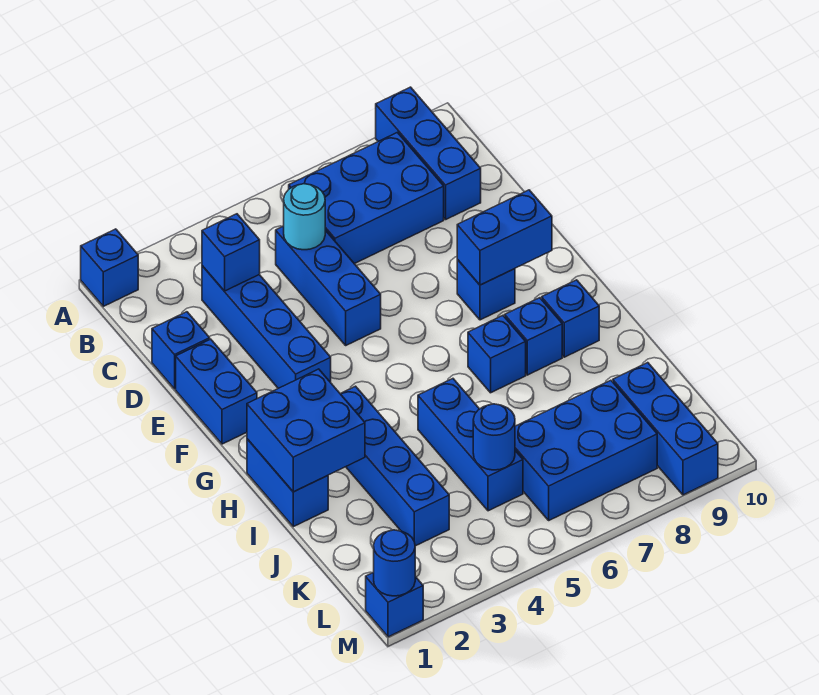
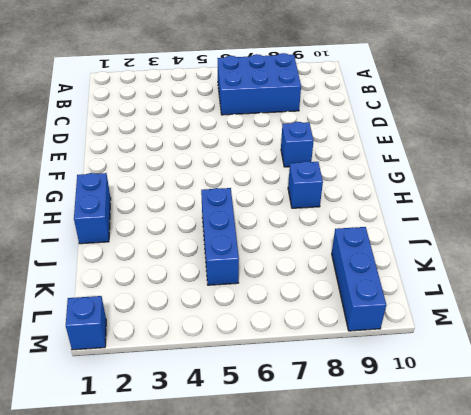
none -> blue 1x1 brick [81,229,138,306]
none -> blue 1x3 brick [376,87,481,219]
none -> blue 1x4 brick [202,266,331,388]

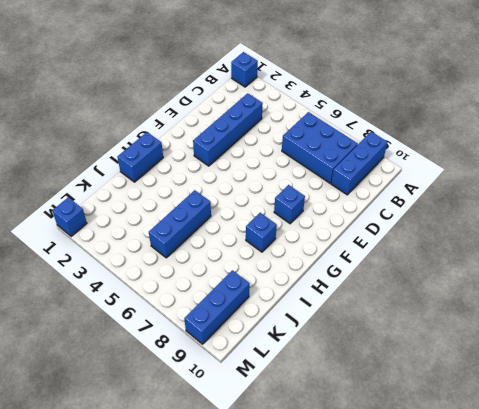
none -> blue 1x3 brick [276,226,381,345]
none -> blue 1x1 brick [152,312,210,389]
none -> blue 1x2 brick [176,339,257,444]

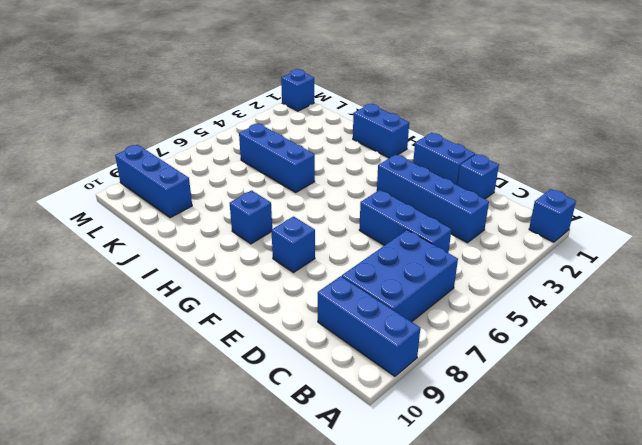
none -> blue 1x4 brick [341,386,449,546]
none -> blue 1x1 brick [468,316,526,393]
none -> blue 1x1 brick [542,280,599,357]

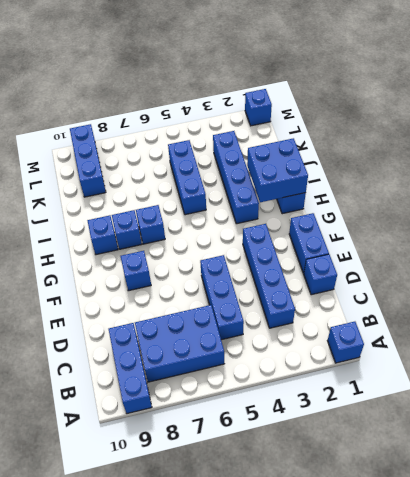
none -> blue 2x3 brick [515,380,657,520]
none -> blue 1x1 brick [202,214,260,291]
none -> cyan 1x1 round brick [284,184,325,250]

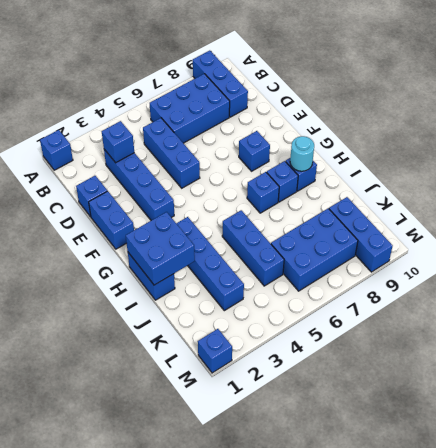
cyan 1x1 round brick [290,136,314,171] -> cyan 1x1 round brick moved to [284,184,325,250]
none -> blue 1x2 brick [457,190,552,285]
none -> blue 1x1 round brick [473,404,515,470]
none -> blue 1x1 round brick [374,530,415,596]

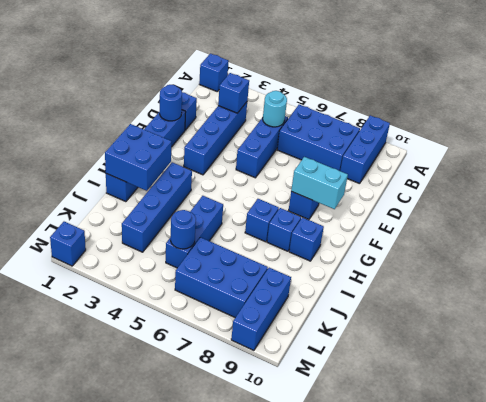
blue 1x1 round brick [160,85,182,121] -> blue 1x1 round brick moved to [374,530,415,596]
cyan 1x2 brick [291,157,348,209] -> blue 1x2 brick [457,190,552,285]

